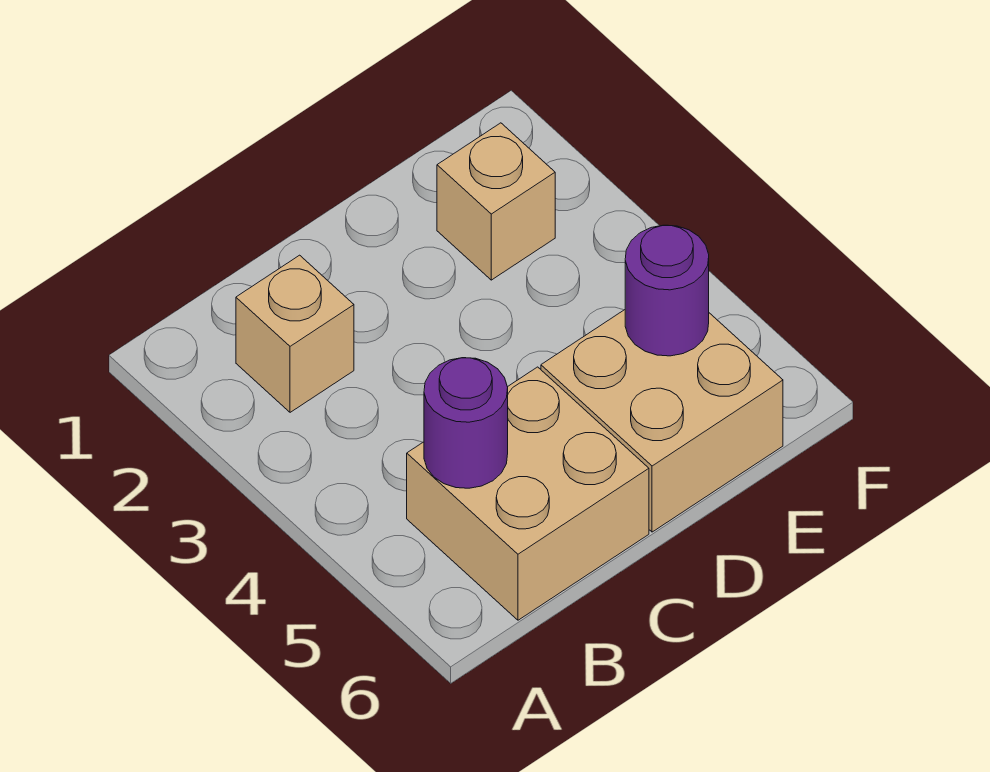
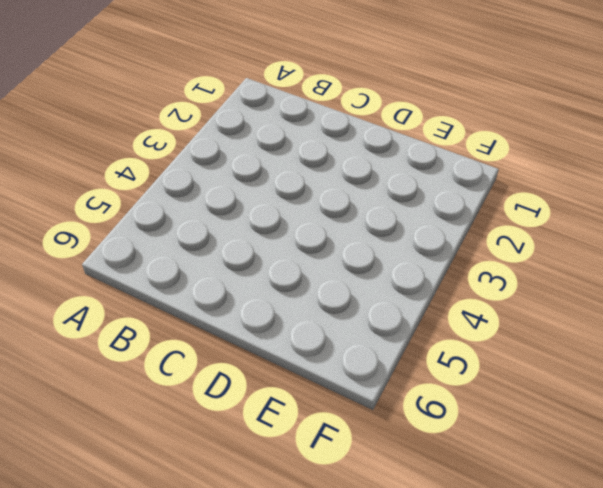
none -> tan 1x1 brick [236,255,354,412]
none -> tan 2x2 brick [407,367,649,620]

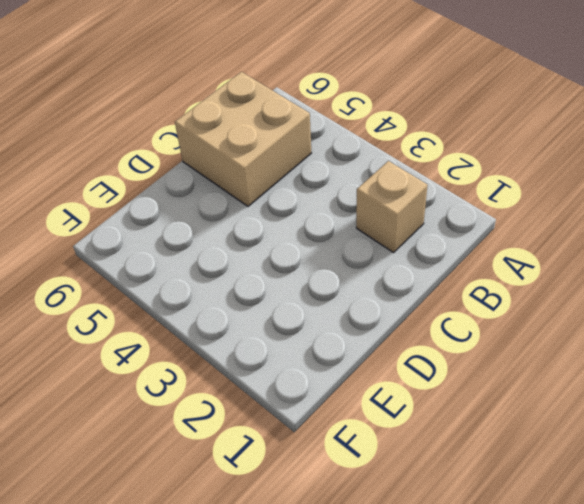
none -> tan 2x2 brick [541,310,783,532]
none -> tan 1x1 brick [437,123,555,280]

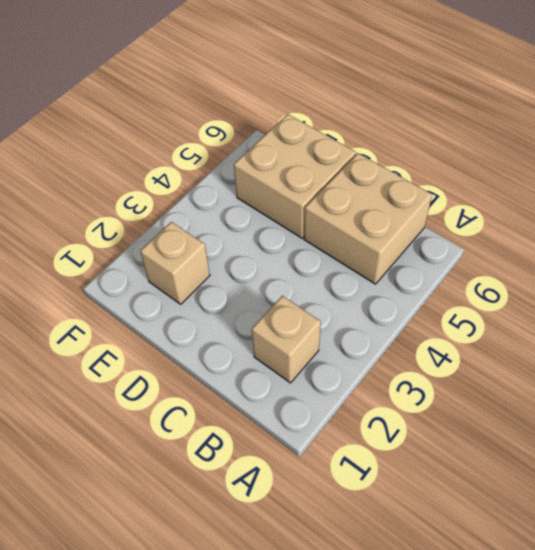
none -> purple 1x1 round brick [424,358,508,488]
none -> purple 1x1 round brick [625,225,709,356]

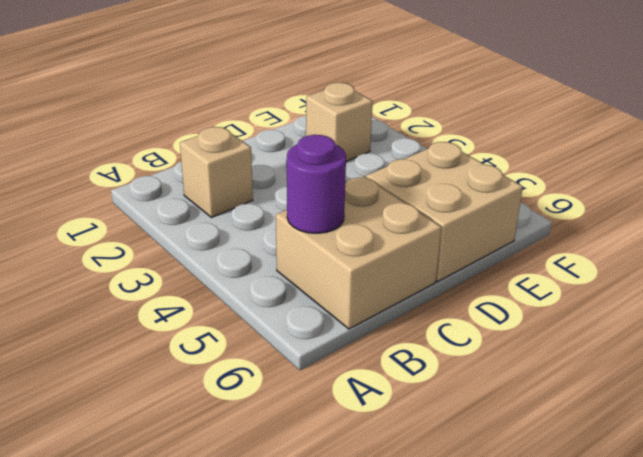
none -> purple 1x1 round brick [625,225,709,356]

